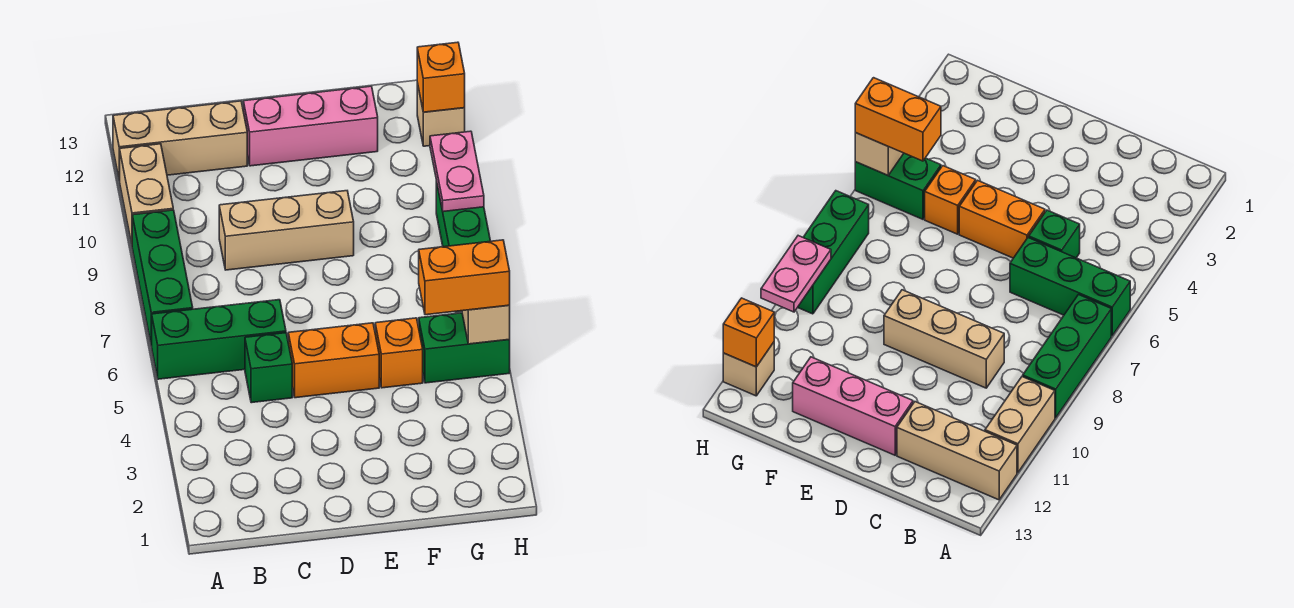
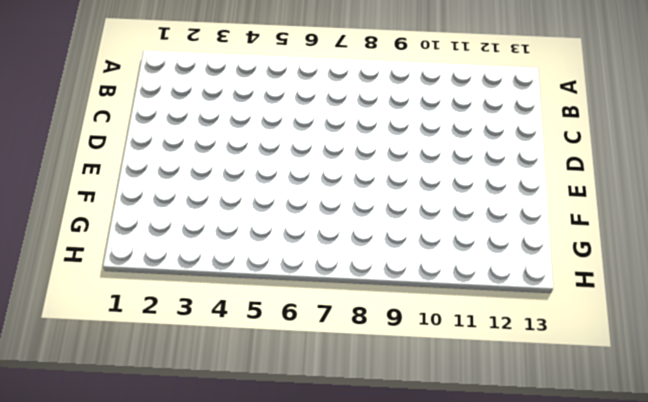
none -> green 1x3 brick [152,300,286,379]
none -> green 1x3 brick [132,210,193,346]
none -> tan 1x2 brick [119,144,173,244]

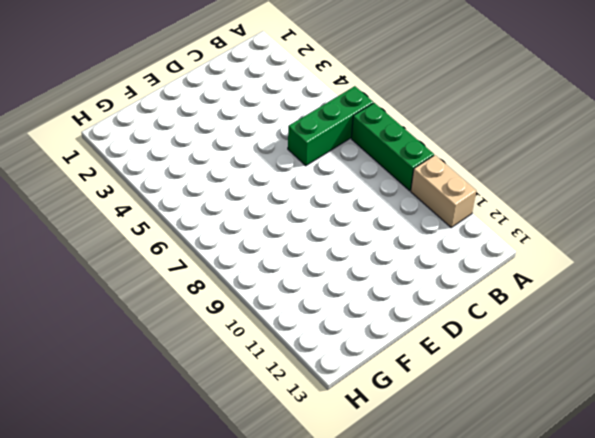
none -> tan 1x3 brick [113,101,247,180]
none -> green 1x1 brick [245,333,292,403]
none -> tan 1x3 brick [219,191,354,270]

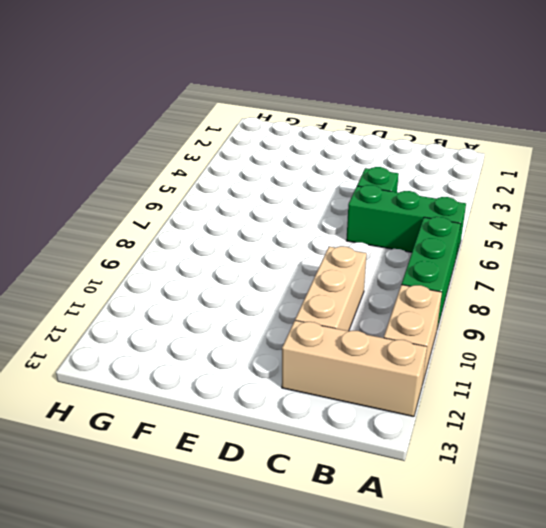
tan 1x3 brick [295,246,367,331] -> tan 1x3 brick turned to [219,191,354,270]
none -> orange 1x2 brick [288,323,379,398]
none -> pink 1x3 brick [243,86,378,166]
none -> orange 1x1 brick [375,318,423,388]

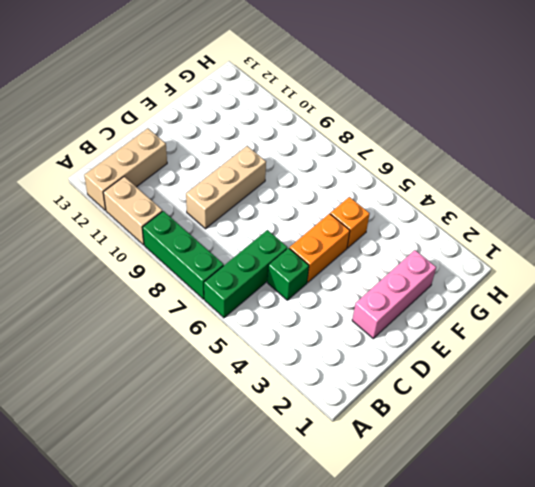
pink 1x3 brick [352,250,436,338] -> pink 1x3 brick moved to [243,86,378,166]
none -> green 1x2 brick [419,313,510,383]
none -> green 1x3 brick [436,181,490,312]
none -> tan 1x1 brick [417,83,465,146]

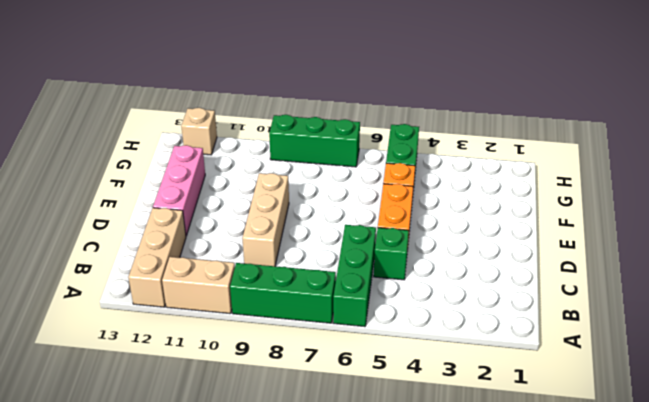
none -> tan 1x1 brick [462,305,510,344]
none -> pink 1x2 plate [430,131,484,212]
none -> orange 1x1 brick [417,42,465,112]

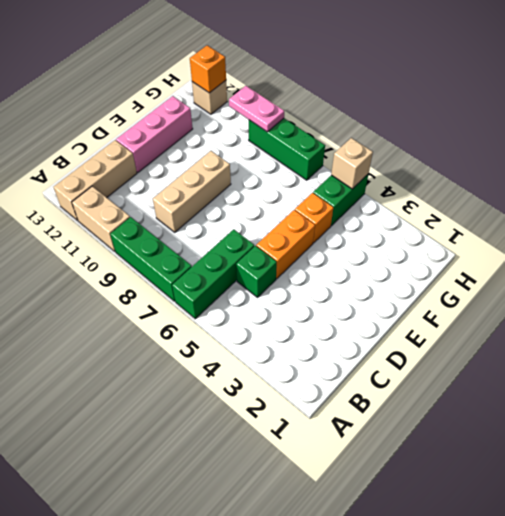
none -> orange 1x2 brick [419,240,510,315]

